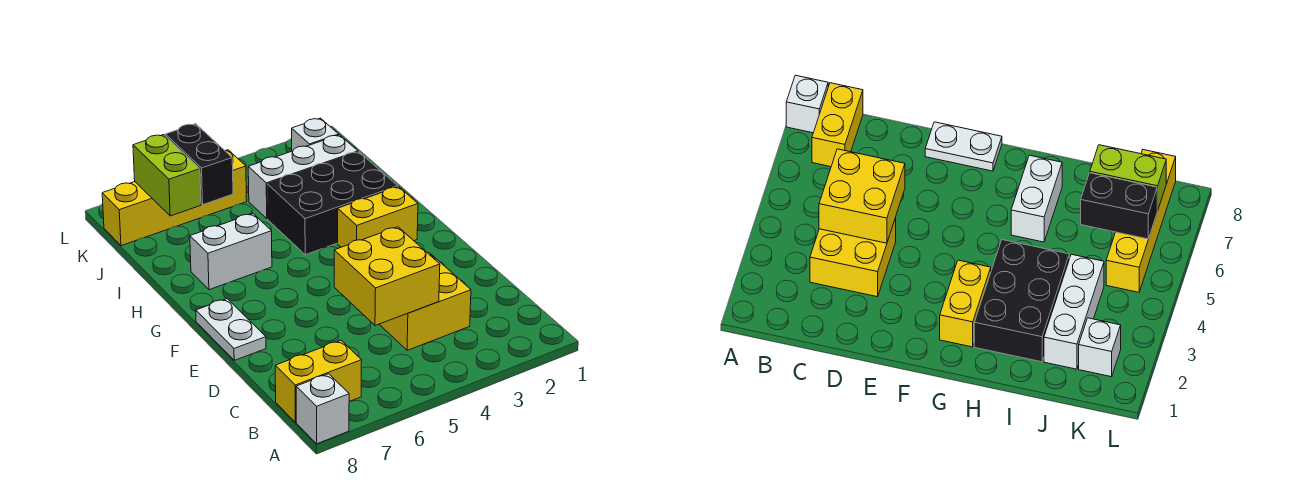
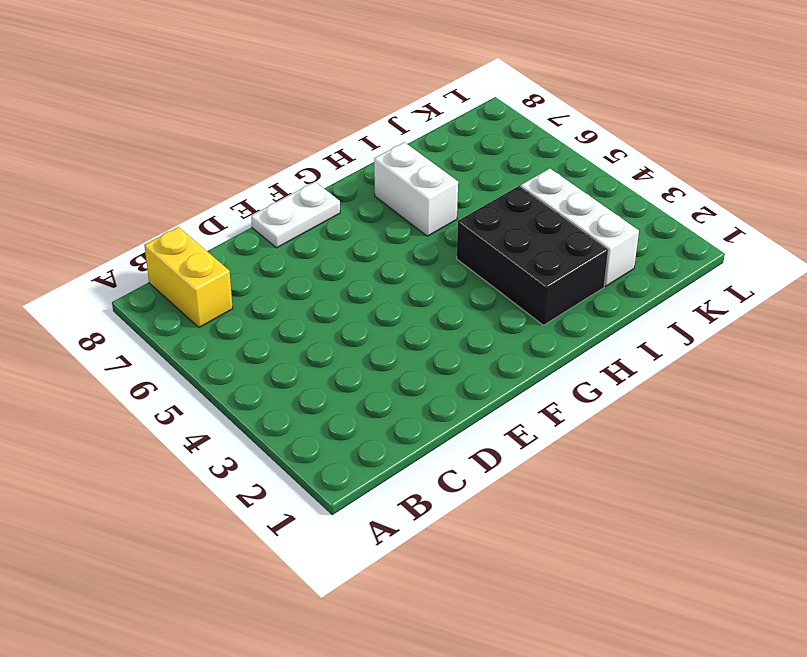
none -> white 1x1 brick [296,374,349,444]
none -> yellow 2x2 brick [379,253,471,350]
none -> yellow 1x2 brick [338,187,418,247]

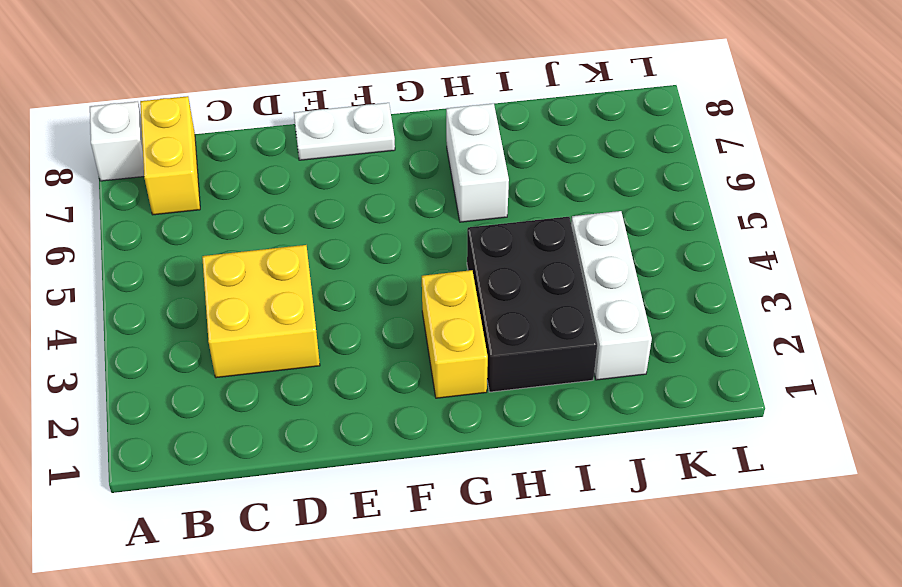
none -> white 1x1 brick [292,118,339,151]
none -> yellow 1x4 brick [102,150,247,246]
none -> yellow 2x2 brick [334,227,440,326]

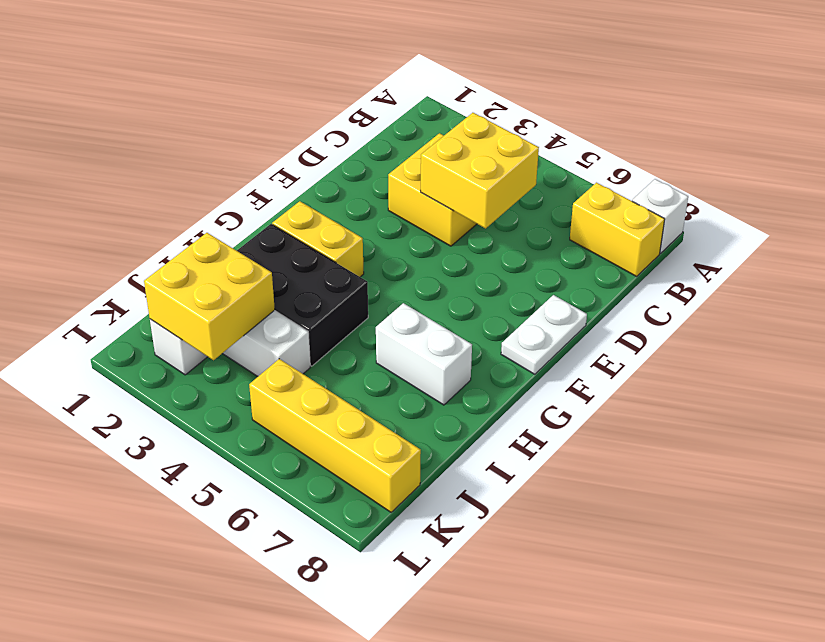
yellow 2x2 brick [144,233,275,360] -> none
none -> black 1x2 brick [165,124,233,204]
none -> lime 1x2 brick [133,135,201,216]

